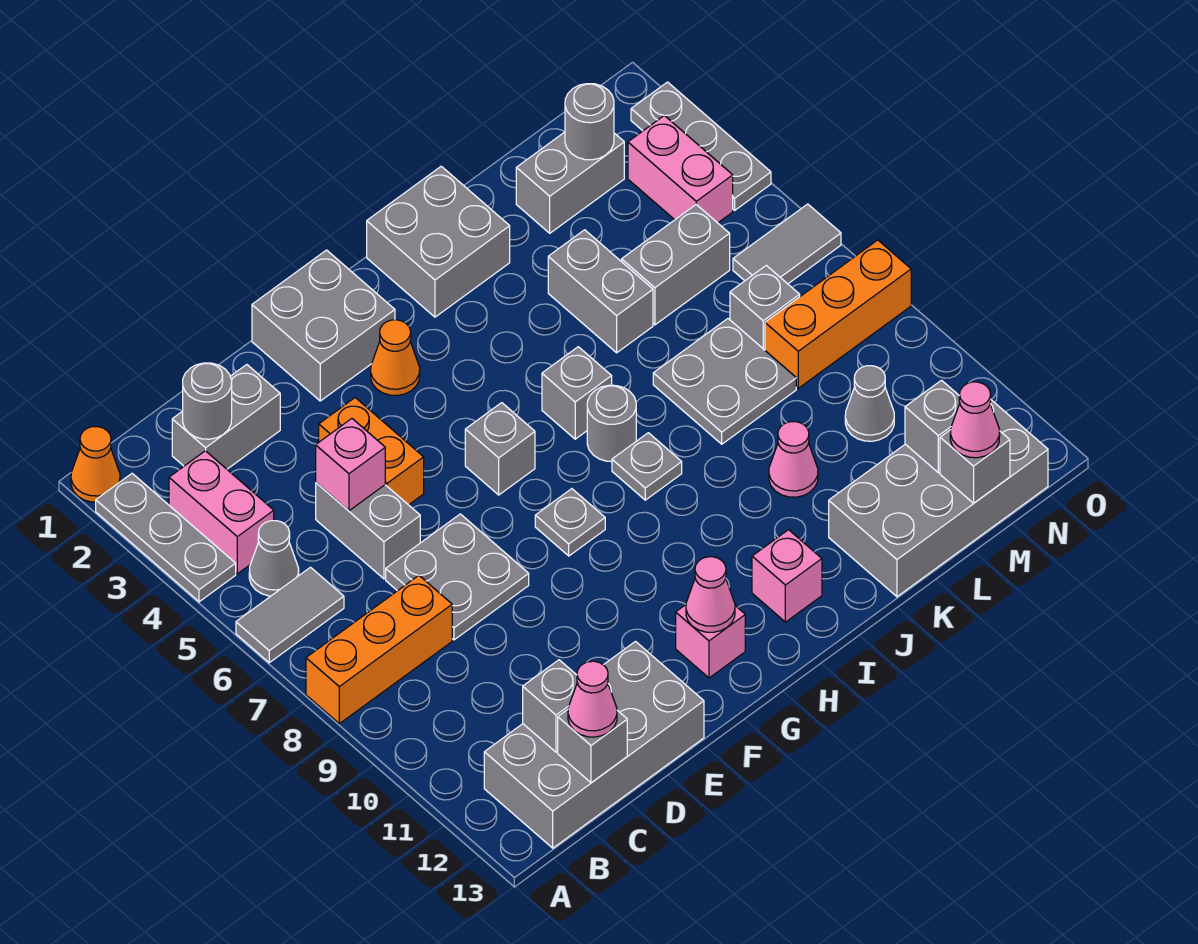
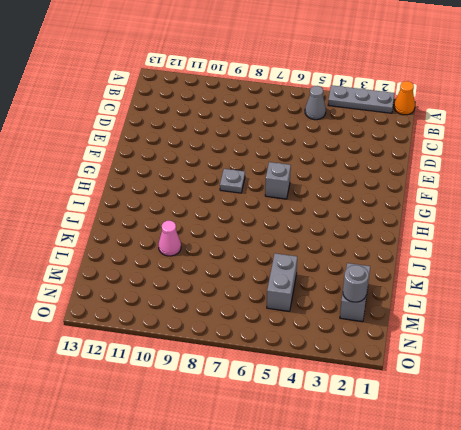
none -> grey 1x2 tile [236,567,344,663]
none -> orange 1x3 brick [306,575,452,724]
none -> pink 1x2 brick [169,451,274,574]
none -> grey 2x4 brick [484,642,704,848]

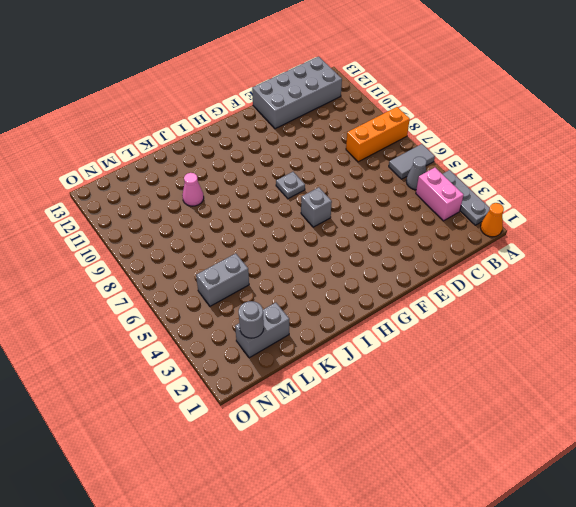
none -> grey 1x2 brick [172,365,280,469]
none -> grey 1x2 brick [316,483,420,579]
none -> grey 2x2 plate [386,514,529,640]
none -> orange 1x2 brick [319,398,424,505]

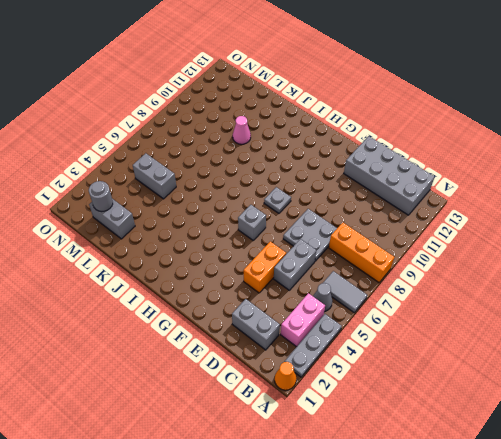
none -> grey 2x2 brick [252,250,395,401]
none -> orange 1x1 cone [371,320,420,396]
none -> pink 1x1 brick [676,605,745,678]
none -> grey 2x2 brick [367,166,510,317]

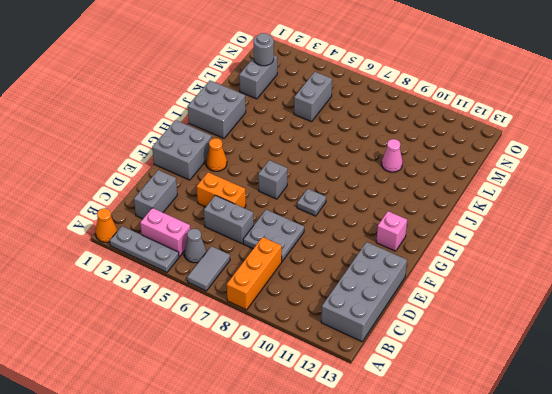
none -> grey 1x1 brick [542,347,612,439]
none -> grey 1x1 round brick [587,385,636,462]
none -> grey 1x1 plate [612,433,682,500]
none -> pink 1x1 brick [752,530,822,622]

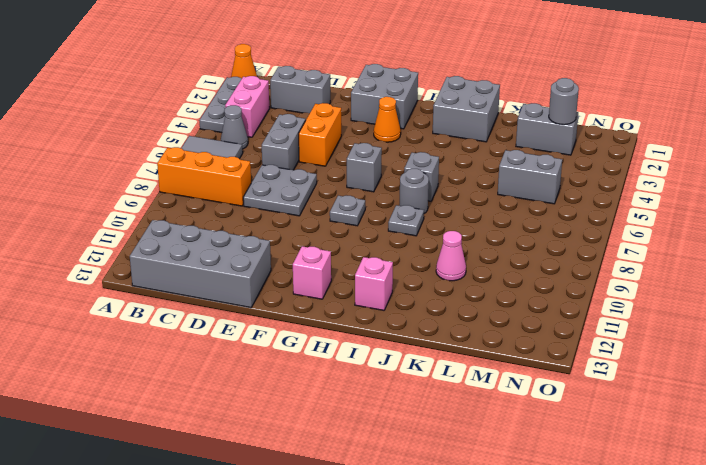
none -> grey 1x2 brick [548,230,653,353]
none -> grey 2x2 plate [653,319,796,444]
none -> grey 2x4 brick [829,400,1048,597]
none -> grey 1x1 brick [730,265,800,350]

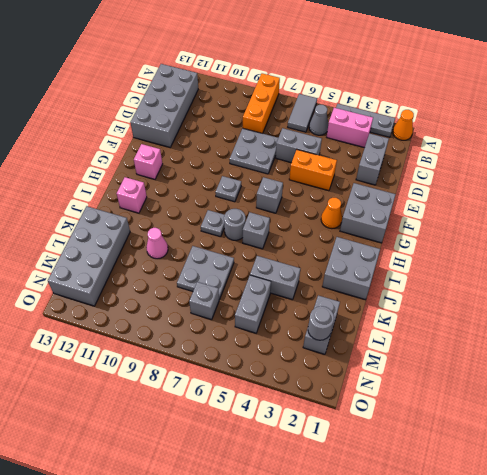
none -> orange 1x3 brick [765,240,911,388]
none -> grey 1x1 cone [845,366,894,441]
none -> pink 1x2 brick [628,115,733,223]
none -> grey 1x2 tile [733,204,841,284]

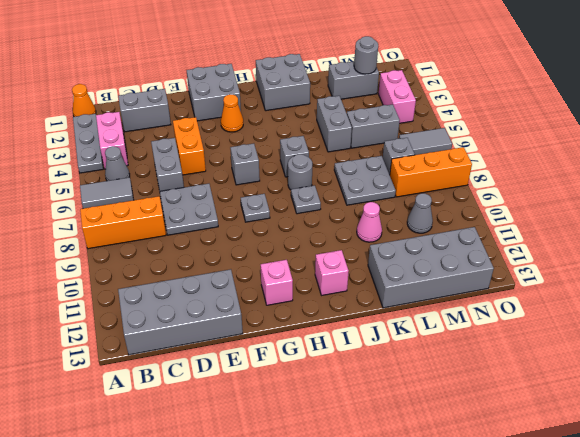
none -> grey 1x3 plate [631,82,771,210]
none -> grey 1x1 round brick [183,363,232,439]
none -> grey 1x1 brick [523,660,577,752]
none -> grey 1x1 brick [558,710,627,783]

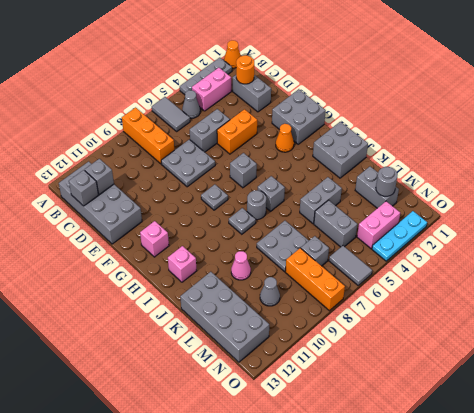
orange 1x1 round brick [236,55,254,84] -> grey 1x1 round brick [183,363,232,439]
cyan 1x3 plate [372,211,427,261] -> grey 1x3 plate [631,82,771,210]
none -> pink 1x1 brick [316,419,385,511]
none -> pink 1x1 cone [686,557,735,632]
none -> grey 1x1 brick [905,380,960,473]
none -> grey 1x1 brick [940,430,1010,503]

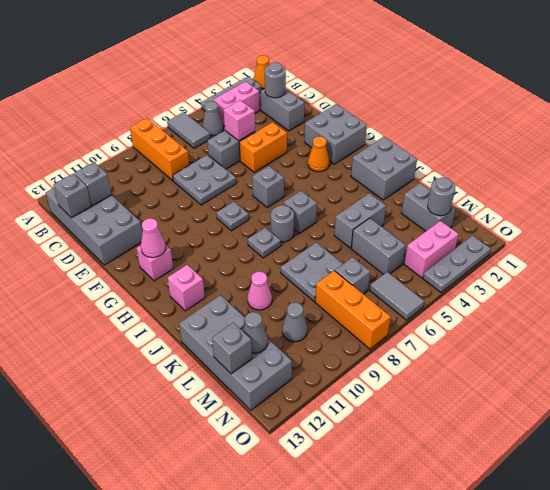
grey 1x1 cone [243,312,267,353] -> grey 1x1 brick [905,380,960,473]
none -> pink 1x1 cone [568,661,617,737]
none -> pink 1x1 cone [950,382,1000,458]

